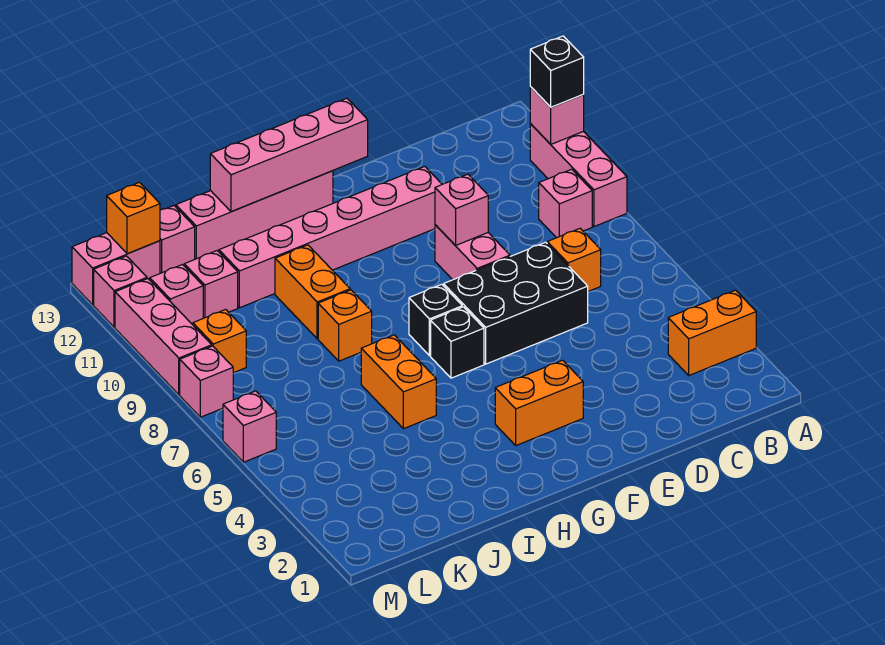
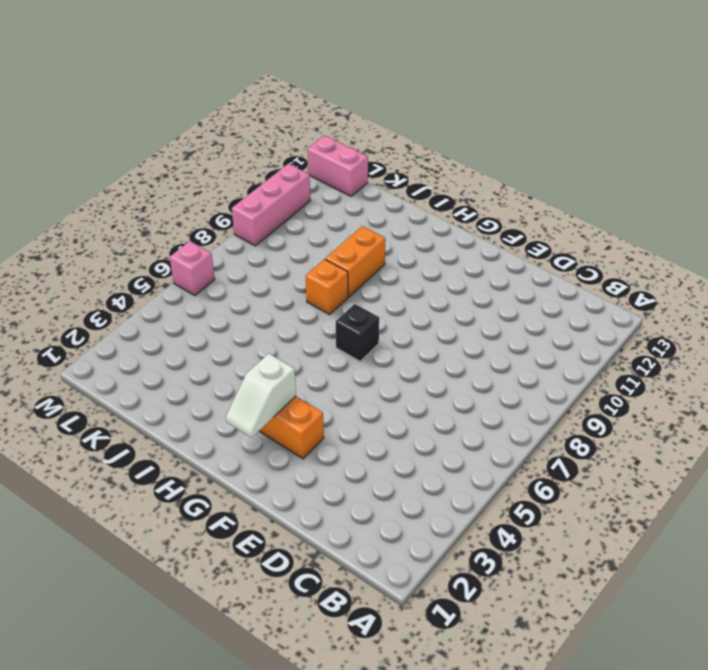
white 1x2 slope [226,354,296,438] -> none
none -> orange 1x2 brick [668,290,756,375]
none -> pink 1x3 brick [530,124,627,227]
none -> pink 1x1 brick [539,169,592,238]

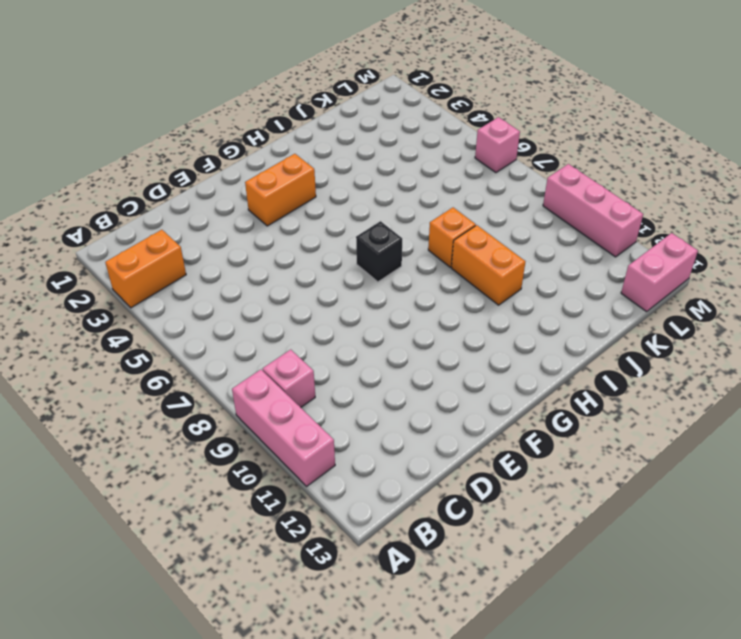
none -> orange 1x1 brick [547,228,601,291]
none -> black 2x3 brick [444,242,588,364]
none -> pink 1x2 brick [435,225,510,280]

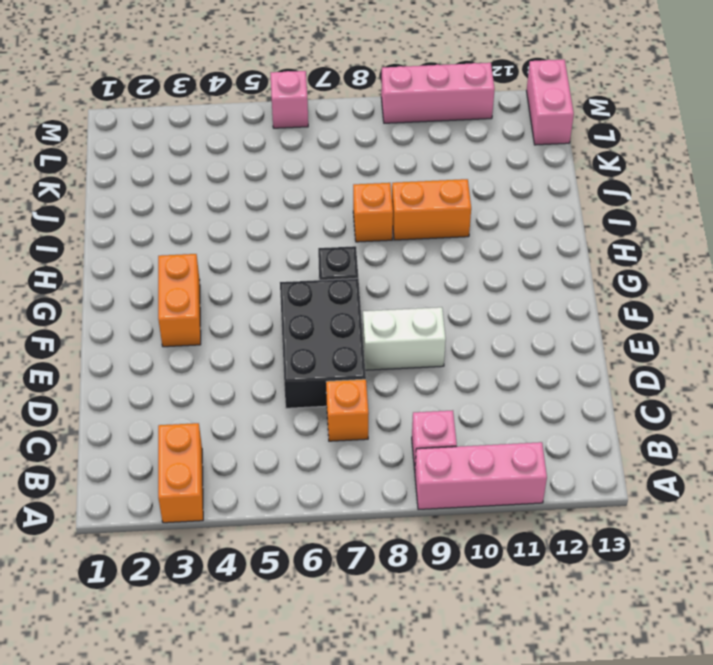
white 1x2 brick [363,307,446,370] -> pink 1x2 brick [435,225,510,280]
none -> pink 1x6 brick [219,166,442,308]
none -> black 1x1 brick [431,307,484,378]
none -> pink 1x4 brick [176,171,333,259]

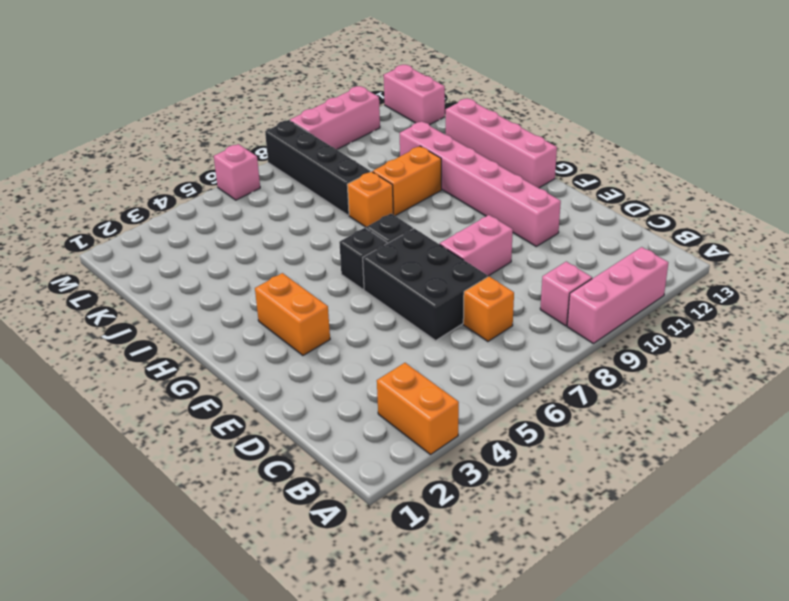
black 1x4 brick [265,120,370,215] -> pink 1x1 brick [180,346,233,417]
none -> orange 1x2 brick [361,335,436,429]
none -> pink 1x1 brick [184,251,238,318]
none -> pink 1x1 brick [160,206,195,273]

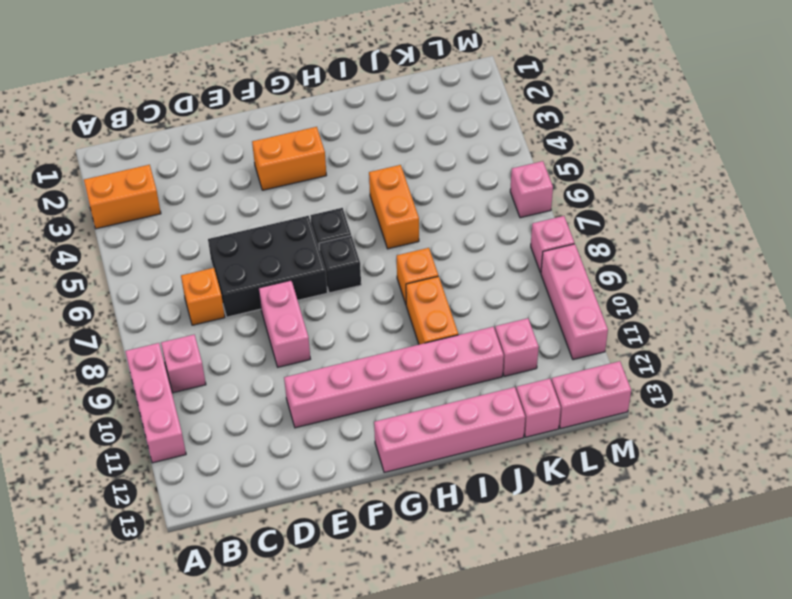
none -> orange 1x1 brick [193,309,246,373]
none -> pink 1x1 brick [150,265,203,325]
none -> pink 1x1 brick [94,256,147,327]

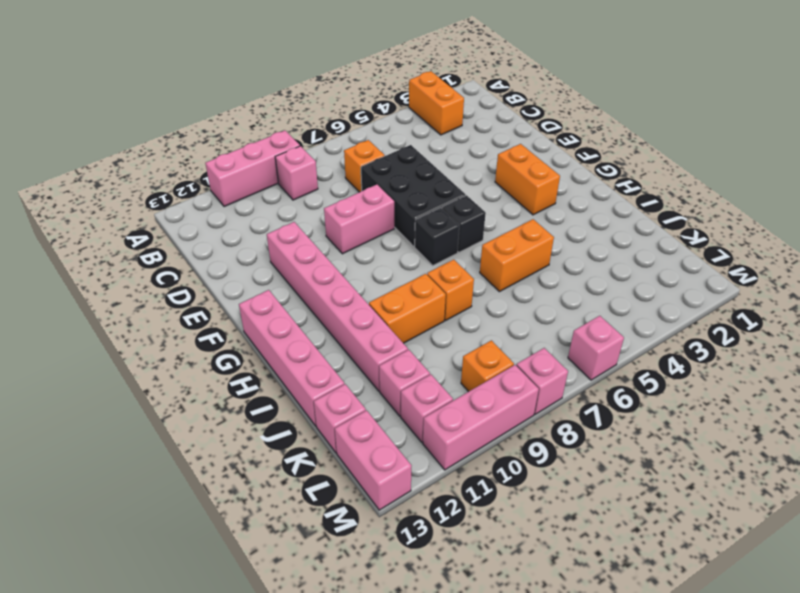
none -> pink 1x1 brick [94,256,147,327]
none -> pink 1x1 brick [530,87,584,144]
none -> pink 1x1 brick [435,174,488,246]

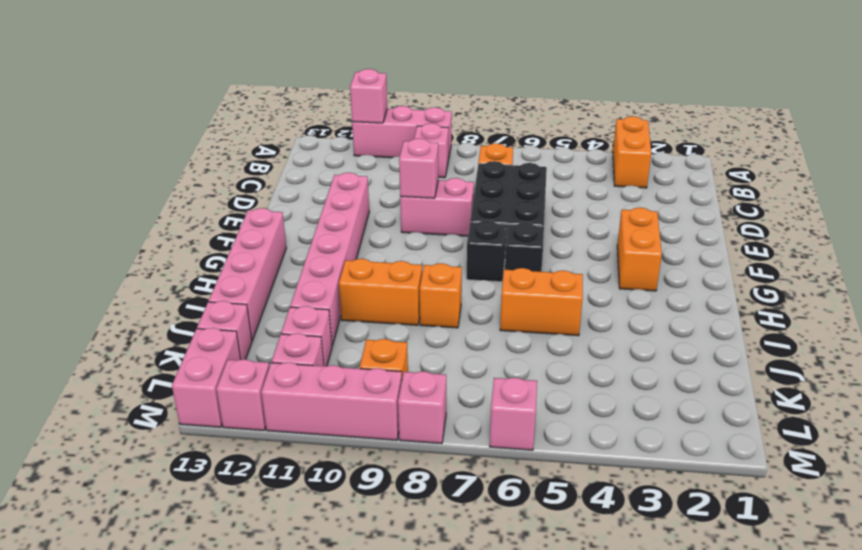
none -> pink 1x4 brick [210,98,368,212]
none -> orange 1x1 brick [107,182,160,254]
none -> black 1x1 brick [530,36,584,107]

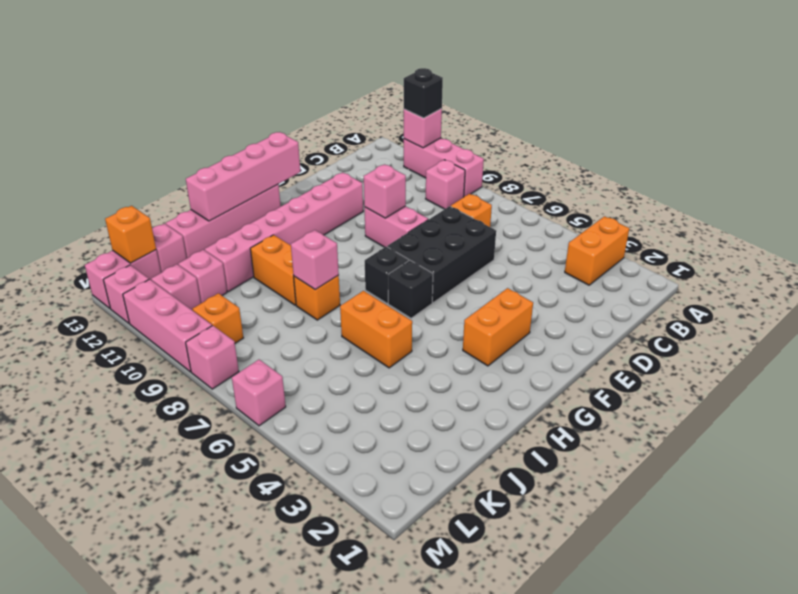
pink 1x1 brick [291,230,339,290] -> none

